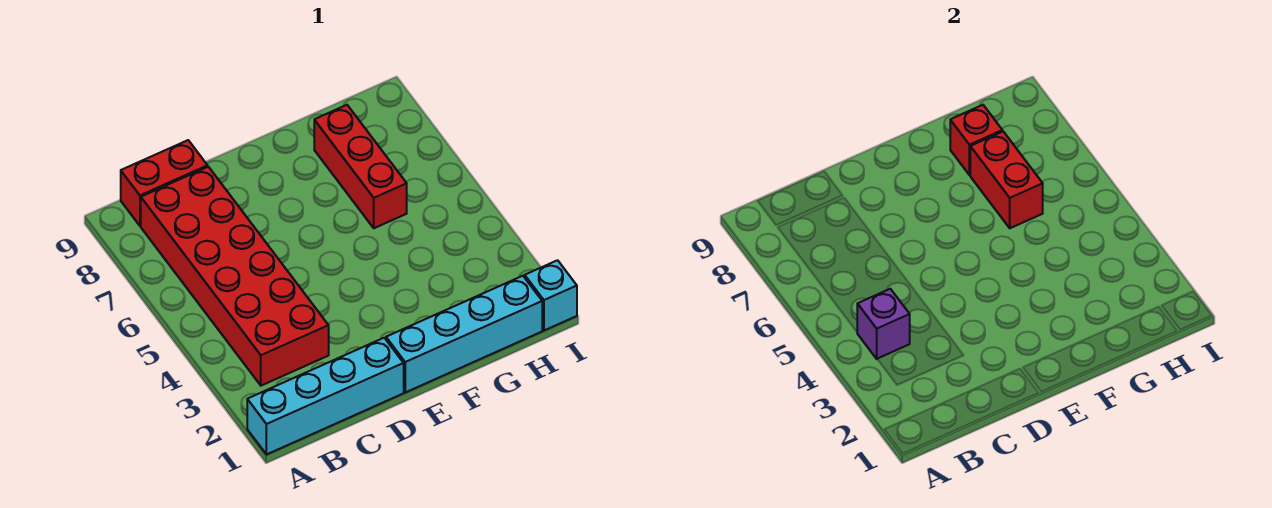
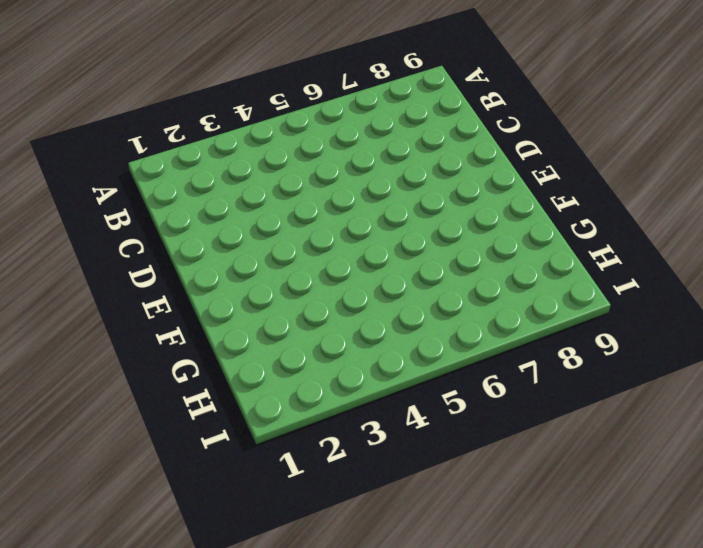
none -> cyan 1x4 brick [247,338,404,455]
none -> red 2x6 brick [141,167,329,386]

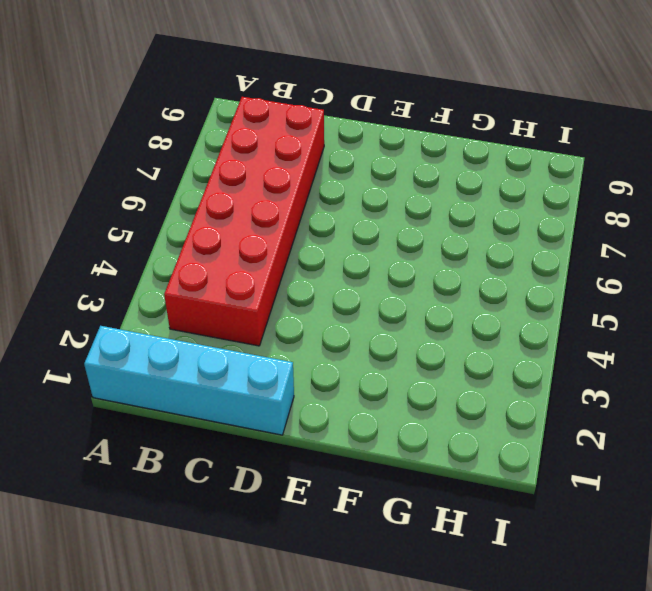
none -> red 1x2 brick [121,140,208,226]
none -> cyan 1x4 brick [386,276,542,392]

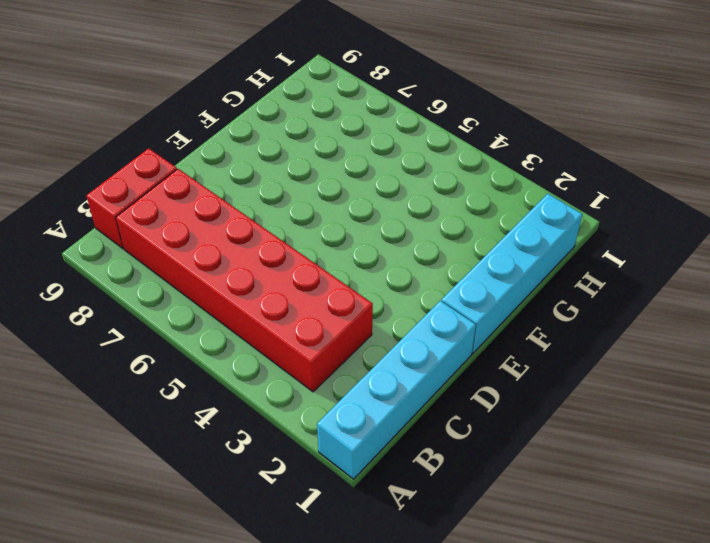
none -> red 1x3 brick [314,105,407,228]
none -> cyan 1x1 brick [525,260,577,330]

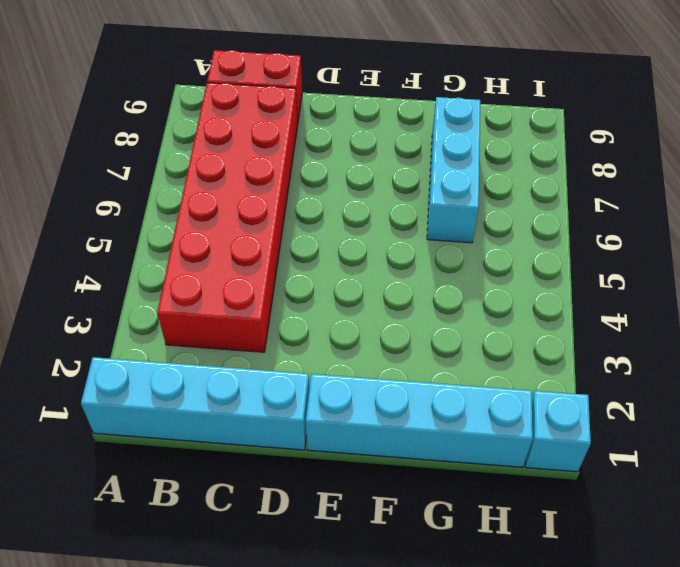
cyan 1x3 brick [427,97,480,243] -> red 1x3 brick [314,105,407,228]
none -> purple 1x1 brick [857,289,910,359]
none -> red 1x2 brick [970,132,1043,228]

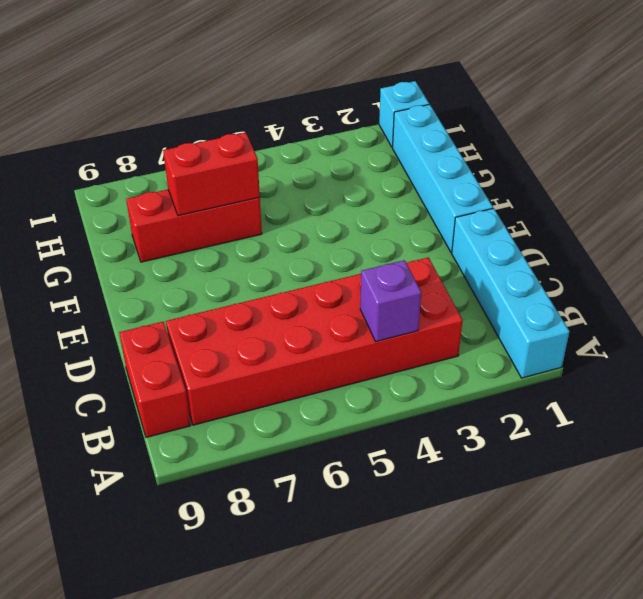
none -> red 1x1 brick [950,105,1002,175]

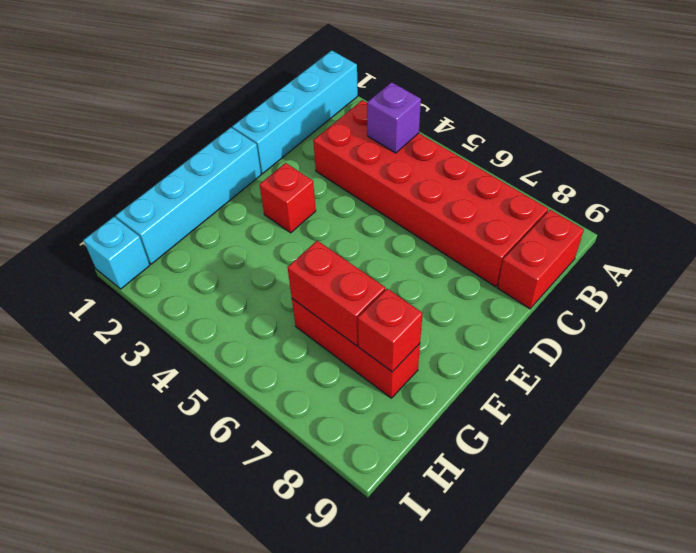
red 1x1 brick [260,163,316,233] -> none

